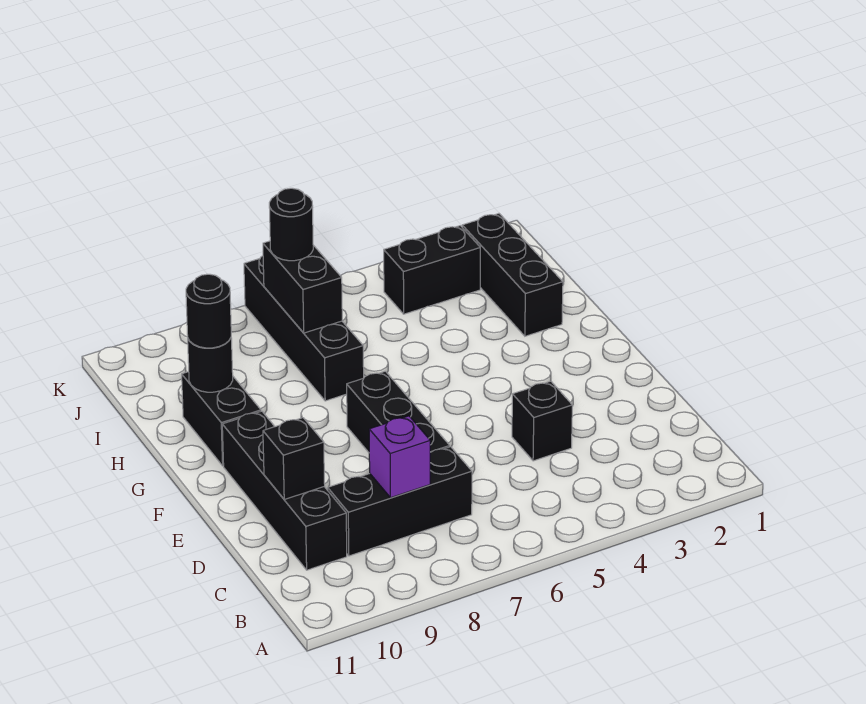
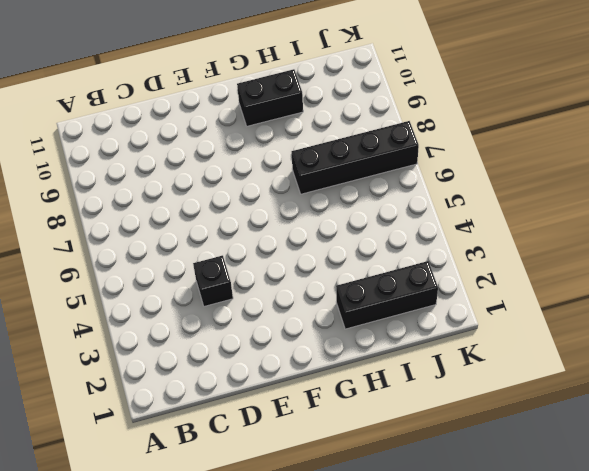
none -> black 1x3 brick [328,447,472,556]
none -> black 1x4 brick [222,411,347,570]
none -> black 1x3 brick [346,371,450,452]

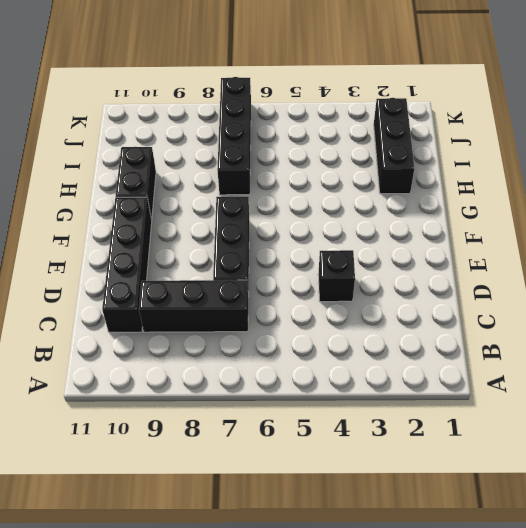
none -> black 1x2 brick [384,226,480,314]
none -> purple 1x1 brick [369,416,430,498]
none -> black 1x1 brick [263,418,325,499]

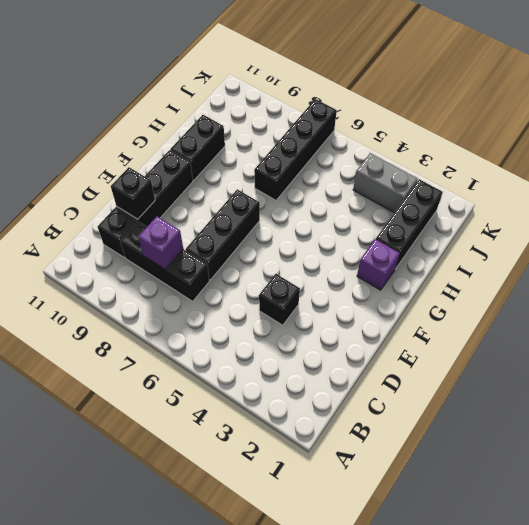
purple 1x1 brick [357,239,400,290] -> none
grey 1x2 brick [353,153,418,213] -> black 1x2 brick [384,226,480,314]
none -> black 1x1 round brick [188,338,233,392]
none -> black 1x2 brick [263,241,342,333]
none -> black 1x1 round brick [186,274,231,348]

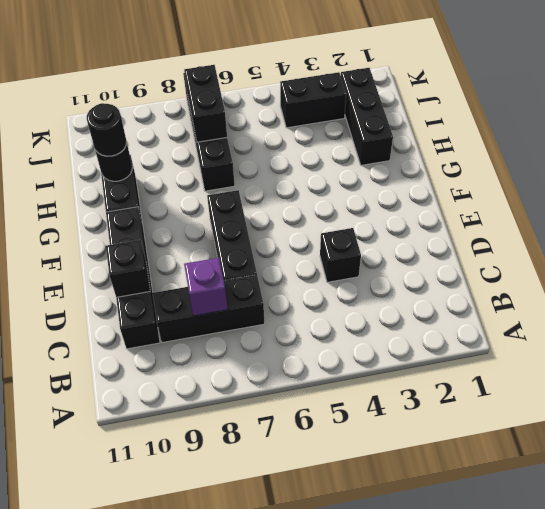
none -> black 1x1 round brick [269,188,313,261]

